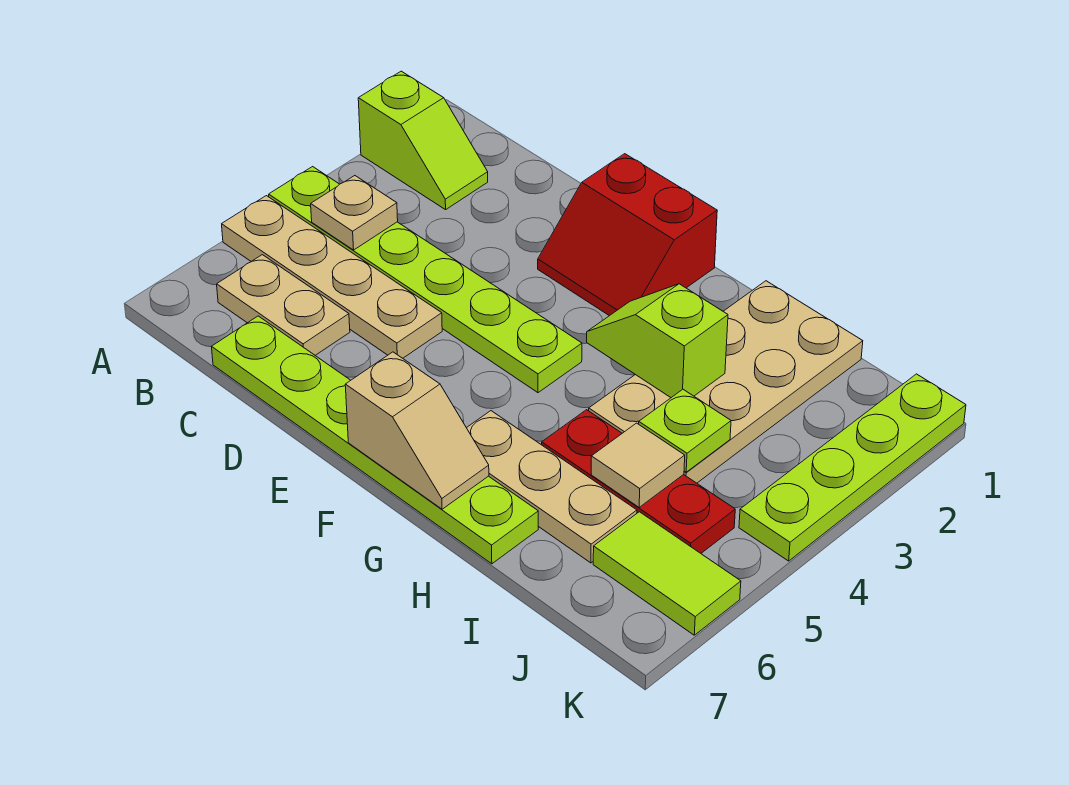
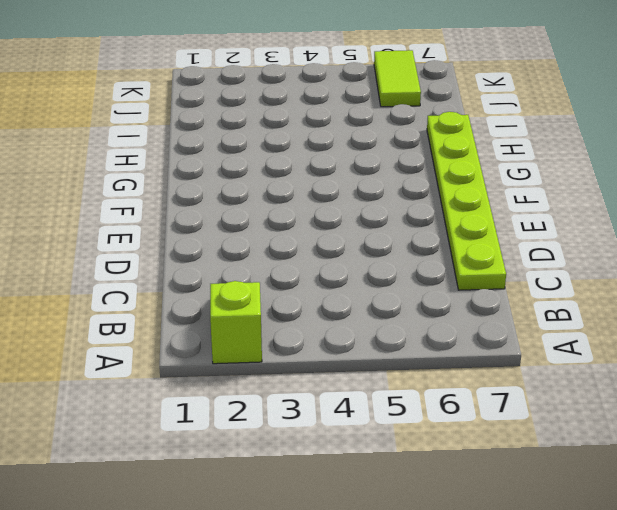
none -> lime 1x6 plate [269,167,582,393]
none -> tan 1x4 plate [222,196,442,358]
none -> tan 1x2 plate [217,255,350,355]

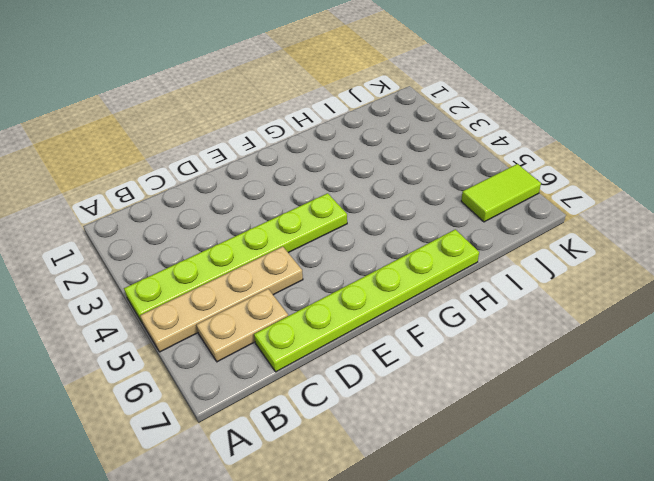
none -> lime 1x2 slope [358,71,488,210]
none -> red 2x2 slope [538,154,717,316]
none -> tan 1x3 plate [467,411,637,563]

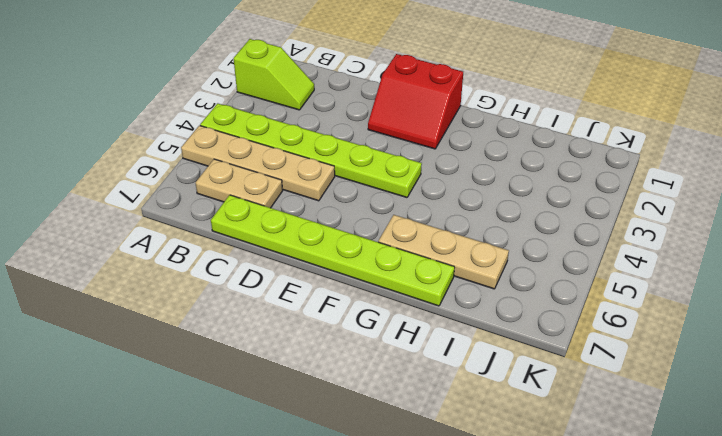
none -> tan 2x4 plate [589,281,863,483]
none -> red 1x3 plate [542,410,735,553]
none -> lime 1x2 tile [593,512,741,635]

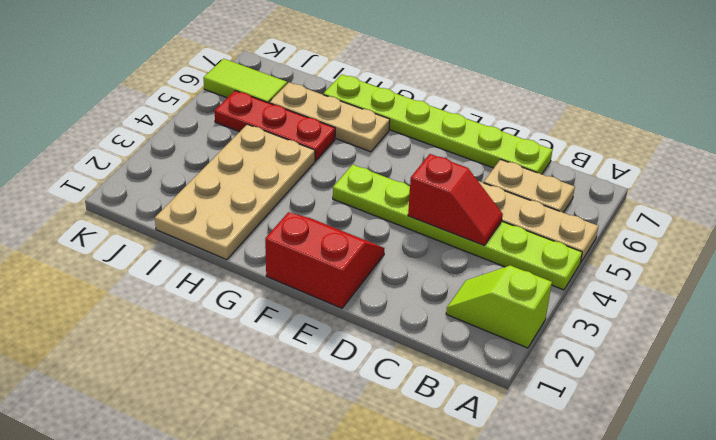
red 1x2 slope [408,154,503,245] -> none
none -> lime 1x4 plate [739,374,966,561]
none -> tan 1x1 plate [311,176,398,250]
none -> tan 1x2 slope [345,352,489,509]

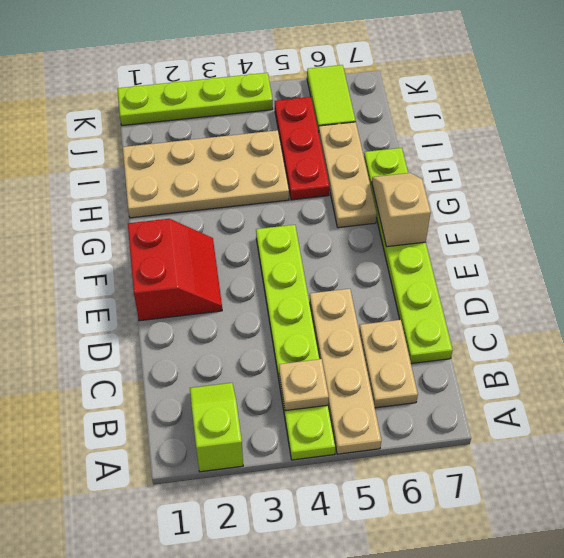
none -> lime 1x2 slope [587,284,728,398]
none -> lime 1x1 plate [639,389,731,472]
none -> tan 1x1 tile [591,423,685,507]

